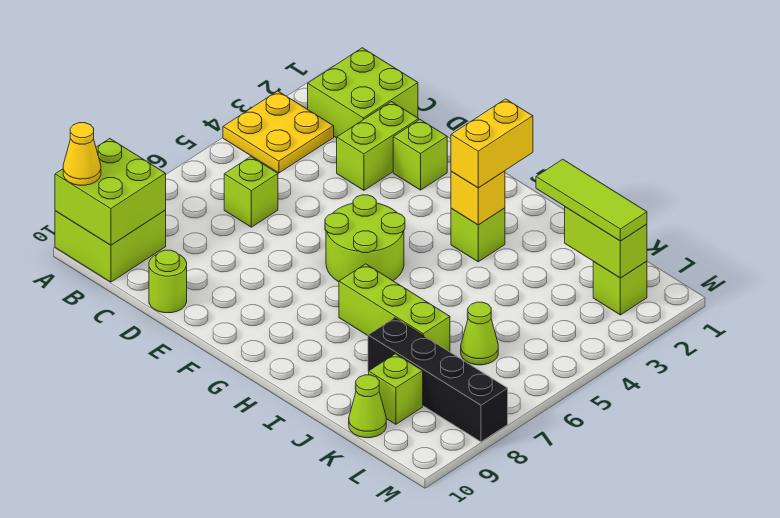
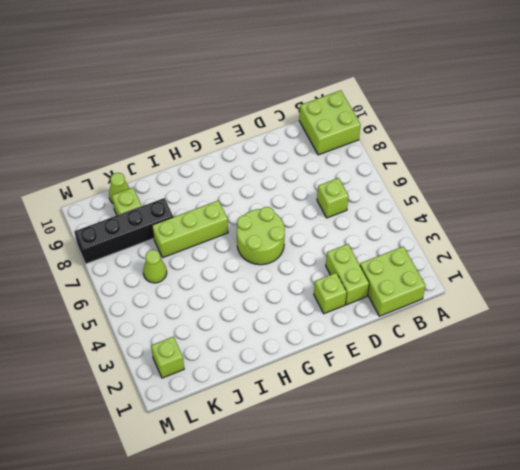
none -> yellow 2x2 plate [223,91,334,173]
none -> lime 1x1 round brick [149,250,187,313]
none -> lime 1x1 brick [451,208,505,262]

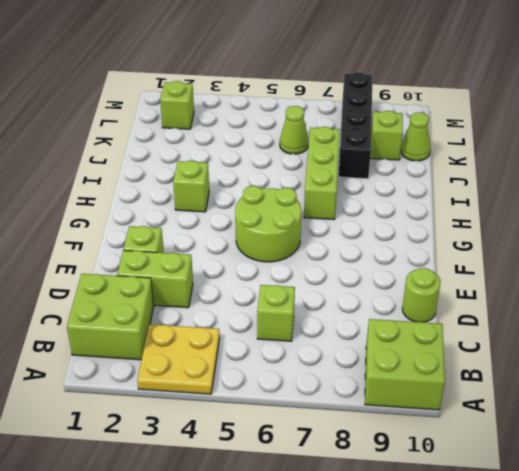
none -> lime 2x2 brick [55,139,166,245]
none -> yellow 1x1 brick [451,171,505,225]
none -> lime 1x2 brick [565,207,647,278]

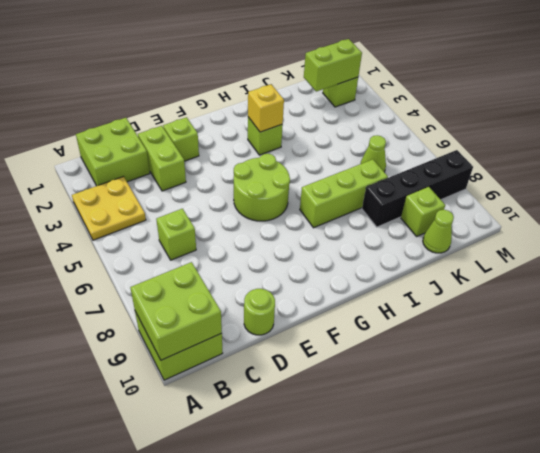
none -> yellow 1x1 cone [63,123,101,185]
none -> yellow 1x2 brick [451,99,533,188]
none -> lime 1x3 tile [536,159,647,241]

